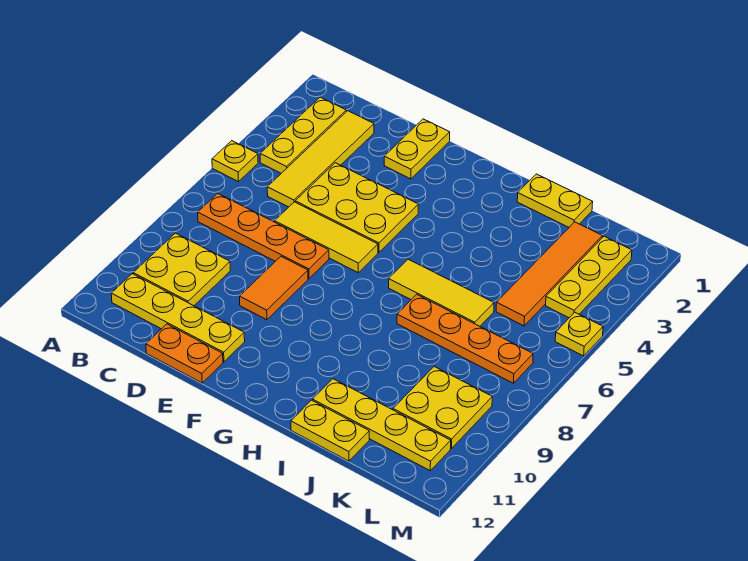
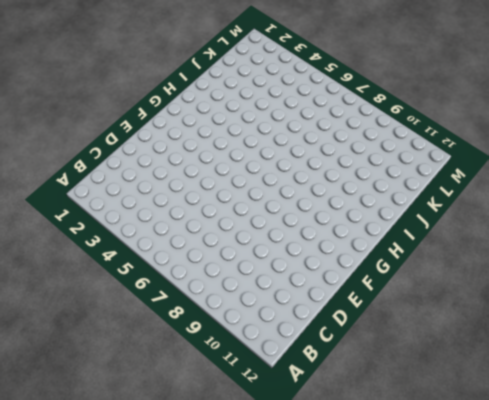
none -> yellow 1x1 plate [212,141,258,182]
none -> yellow 1x3 plate [260,97,346,173]
none -> orange 1x4 plate [198,193,329,278]

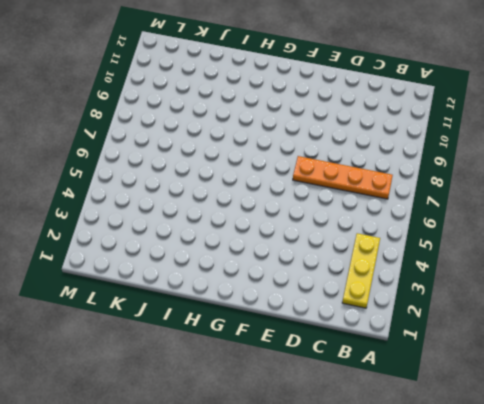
none -> yellow 1x1 plate [212,141,258,182]
none -> yellow 2x2 plate [133,233,230,306]
none -> yellow 1x4 plate [111,274,245,362]

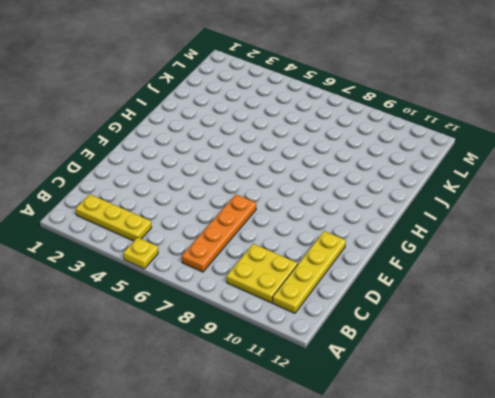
none -> yellow 1x4 tile [267,111,374,207]
none -> yellow 2x3 plate [295,163,419,252]
none -> yellow 1x3 tile [275,202,378,273]

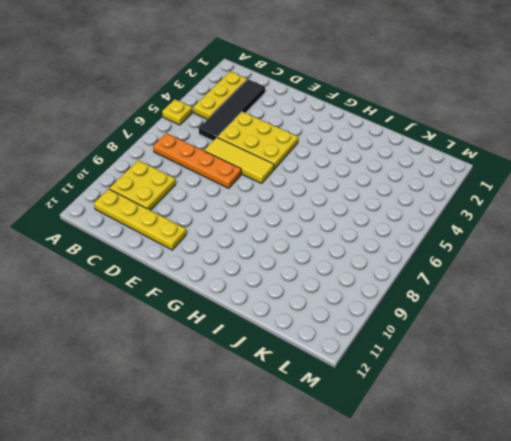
black 1x4 tile [199,79,265,141] -> yellow 1x4 tile [267,111,374,207]
none -> orange 1x2 plate [146,324,223,383]
none -> yellow 1x2 plate [384,119,450,179]
none -> orange 1x2 tile [240,257,308,320]

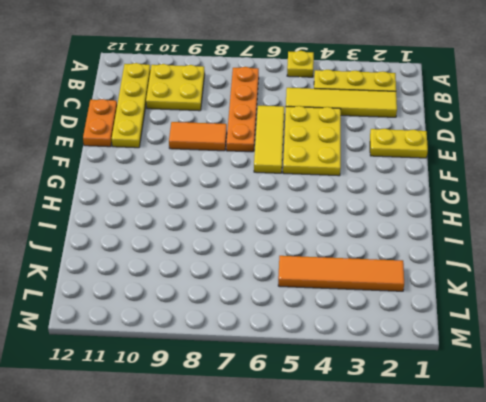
none -> yellow 1x3 tile [389,259,494,326]
none -> yellow 1x2 plate [517,174,593,227]
none -> orange 1x4 plate [397,294,533,383]

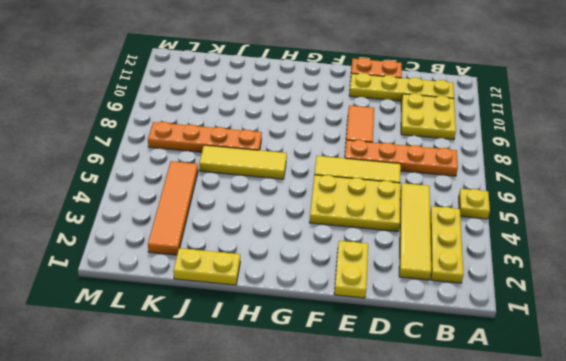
none -> yellow 1x4 plate [313,379,451,470]
none -> yellow 1x2 plate [291,400,369,461]
none -> yellow 2x2 plate [393,367,492,448]

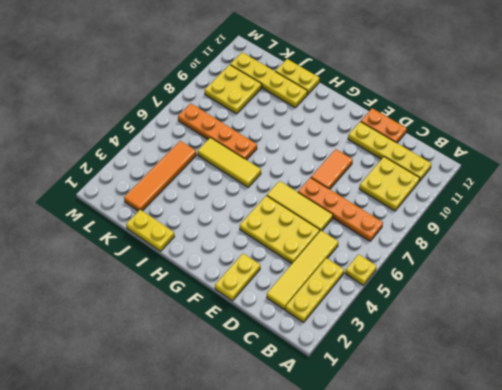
none -> yellow 1x3 plate [546,236,632,318]
none -> yellow 1x1 plate [555,312,603,356]

